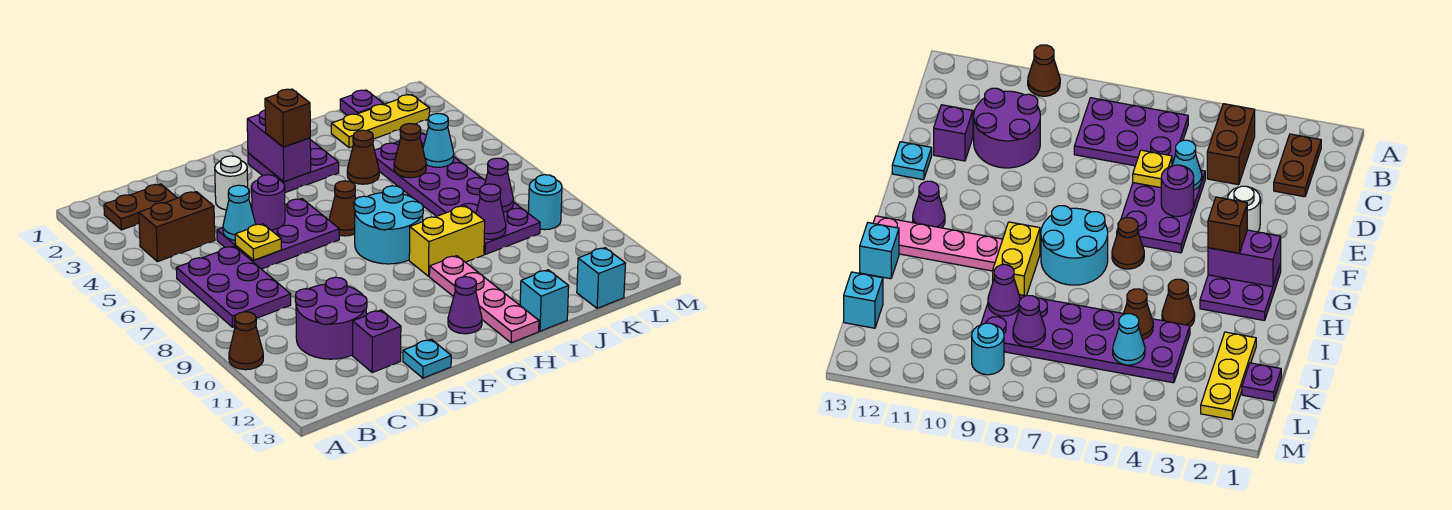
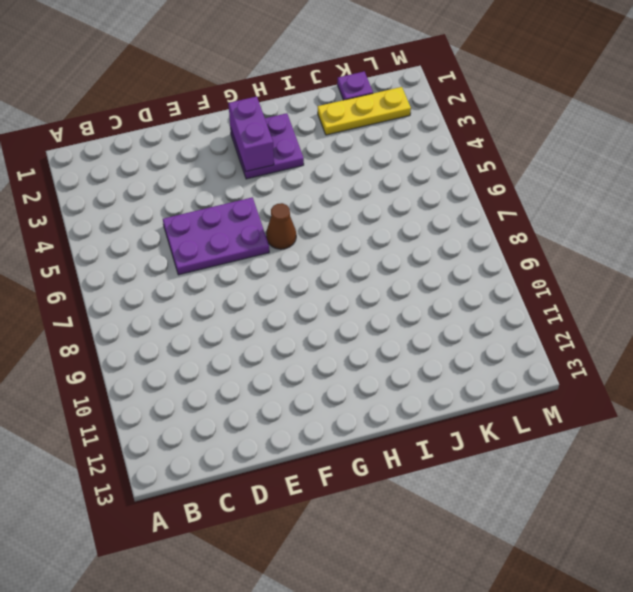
none -> brown 1x1 cone [229,312,263,370]
none -> brown 1x2 plate [104,184,177,230]
none -> brown 1x2 brick [139,192,215,262]
none -> purple 2x3 plate [176,246,291,327]

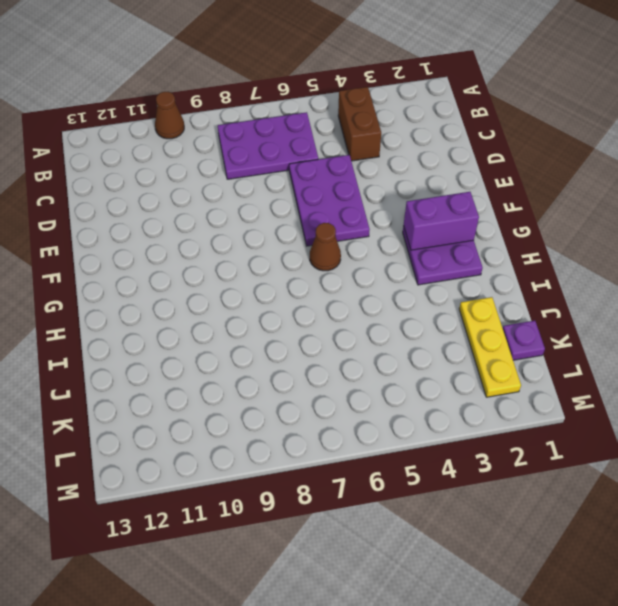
none -> brown 1x2 plate [104,184,177,230]
none -> purple 2x2 round brick [295,277,367,359]
none -> purple 1x1 brick [353,310,401,372]
none -> white 1x1 round brick [215,156,248,210]

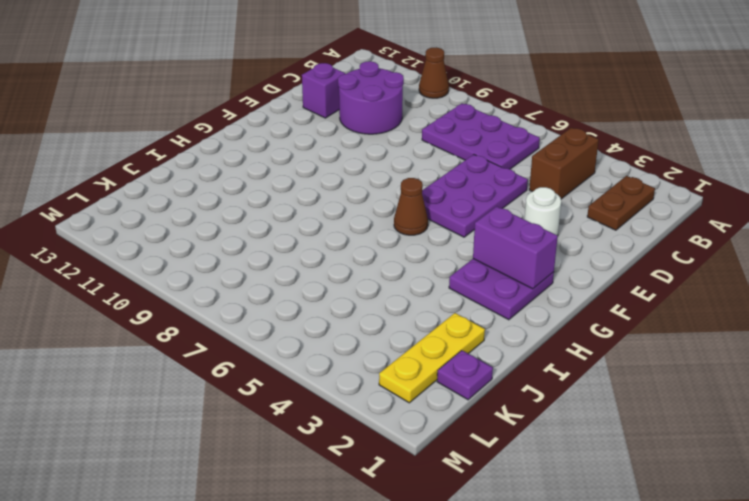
none -> cyan 1x1 plate [403,339,451,378]
none -> cyan 2x2 round brick [354,186,423,264]
none -> purple 1x1 cone [448,277,482,334]
none -> yellow 1x2 brick [409,206,485,276]

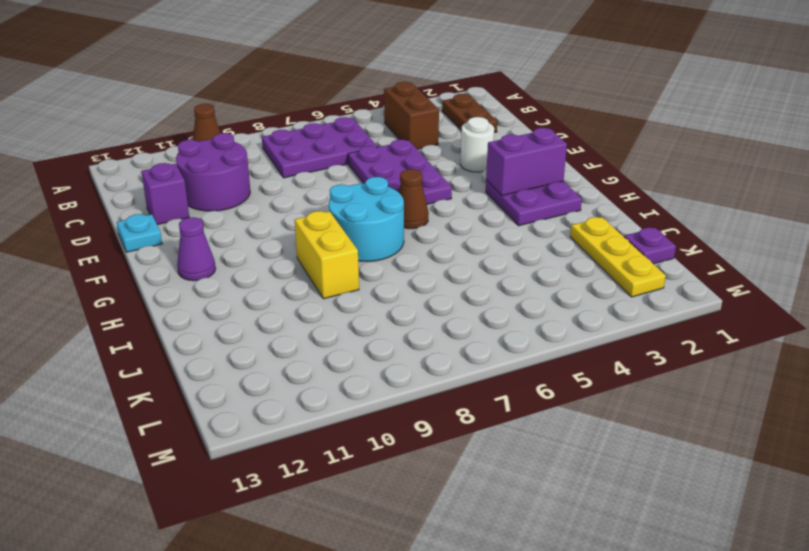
none -> pink 1x4 plate [429,256,539,343]
none -> brown 1x1 cone [347,130,379,184]
none -> cyan 1x1 brick [520,270,569,331]
none -> purple 2x6 plate [374,133,540,254]

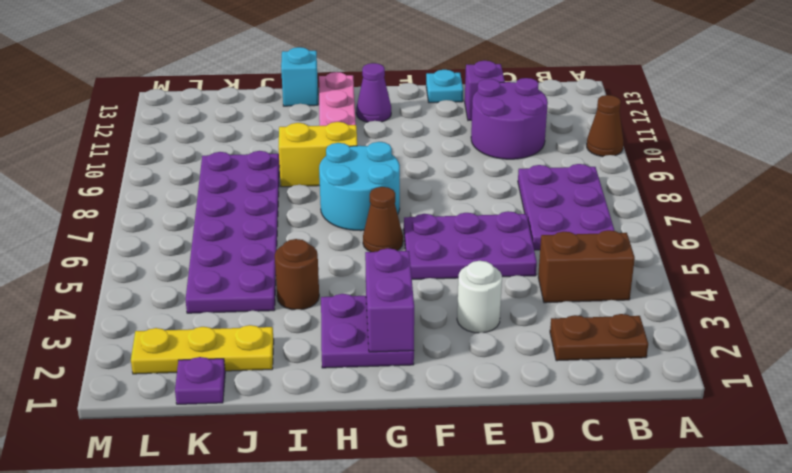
brown 1x1 round brick [275,239,319,310] -> brown 1x1 cone [347,130,379,184]
none -> cyan 1x1 brick [577,248,626,308]
none -> cyan 1x1 round brick [528,175,562,230]
none -> cyan 1x1 cone [223,185,256,240]
none -> yellow 1x1 plate [235,224,281,260]

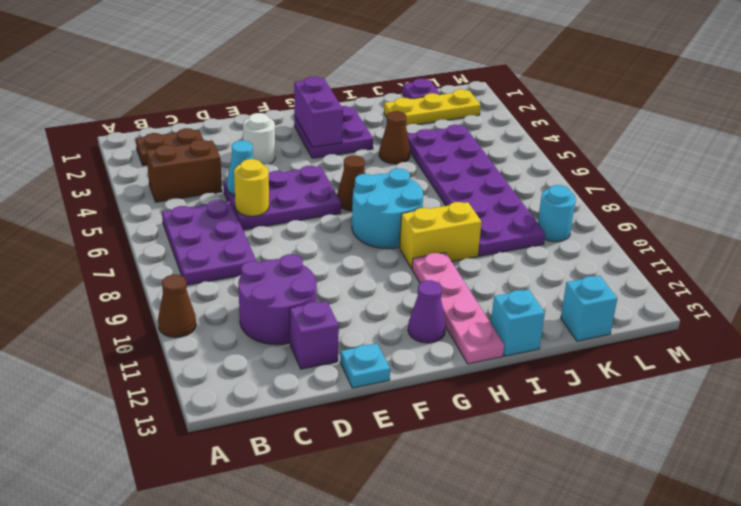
yellow 1x1 round brick [234,159,269,216] -> yellow 1x1 plate [235,224,281,260]
none -> purple 1x1 round brick [252,175,285,230]
none -> brown 1x1 cone [394,124,426,178]
none -> purple 1x1 cone [476,184,506,239]
none -> cyan 1x1 cone [423,114,454,167]

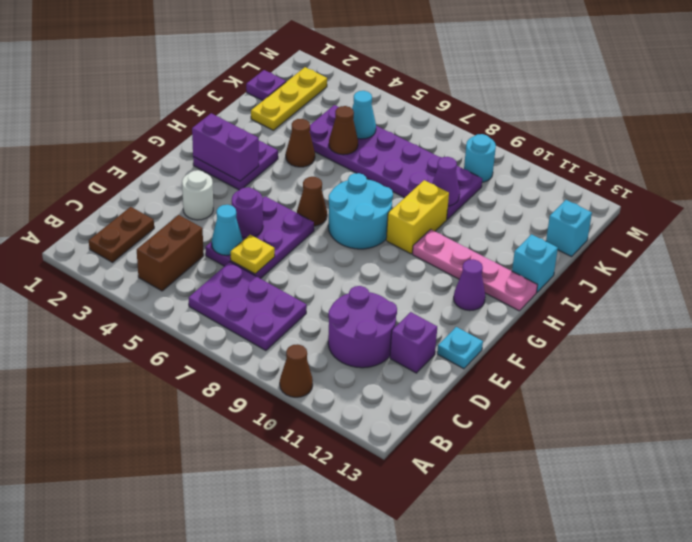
none -> purple 1x1 cone [484,158,513,212]
none -> brown 1x1 brick [265,89,310,147]

